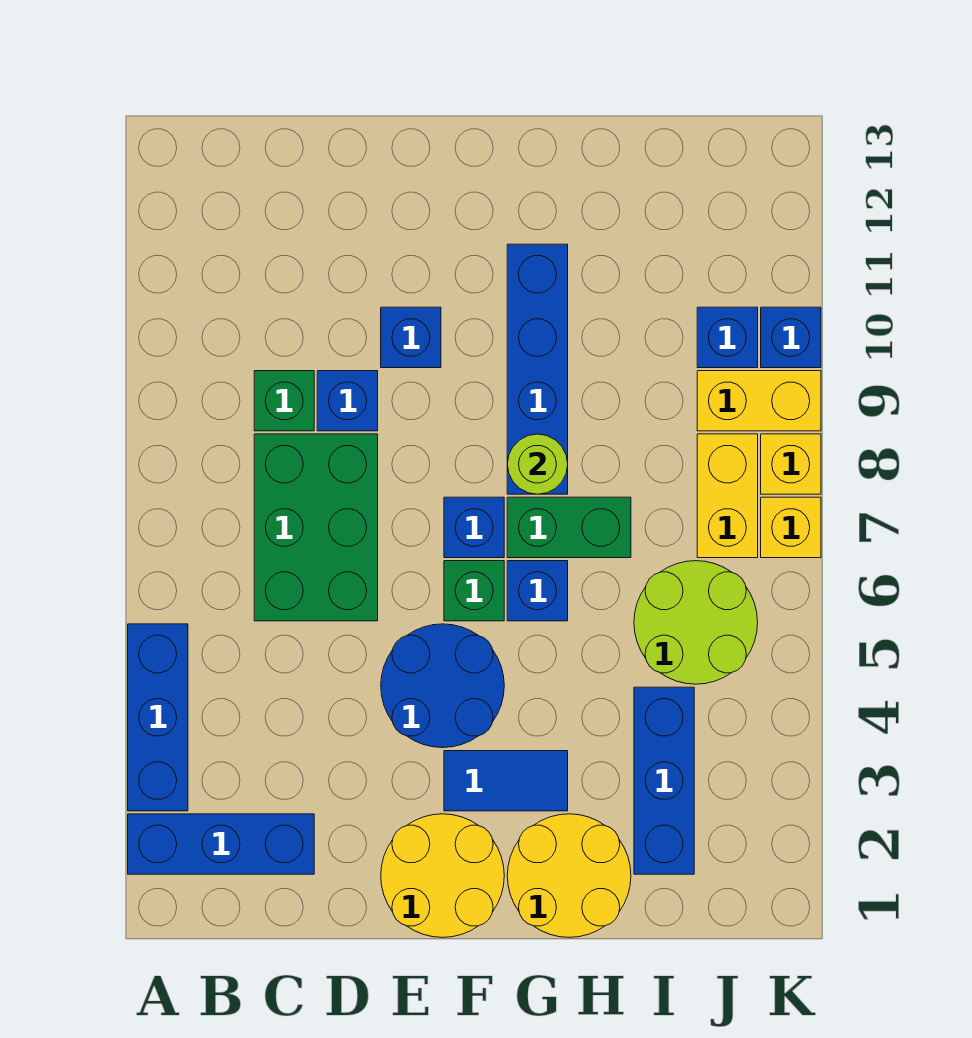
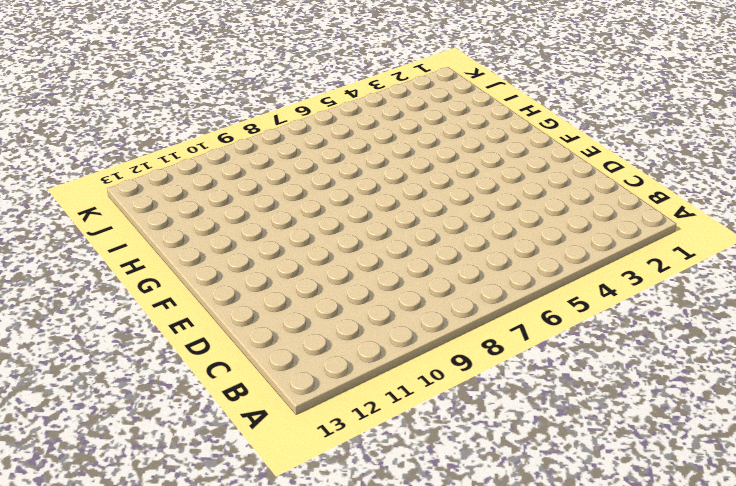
none -> blue 1x3 brick [128,814,314,874]
none -> blue 1x3 brick [128,624,188,811]
none -> green 2x3 brick [254,434,378,621]

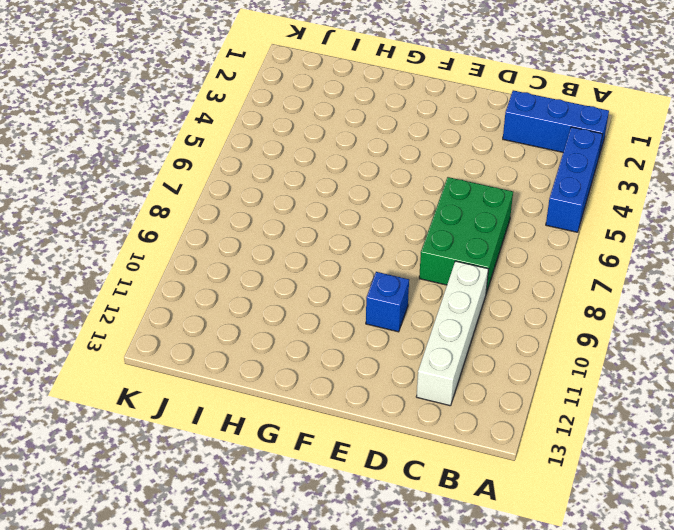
white 1x4 brick [416,261,488,406] -> green 1x1 brick [254,371,314,431]
none -> blue 1x1 brick [317,371,378,431]
none -> yellow 2x2 round brick [381,814,504,937]
none -> blue 2x2 round brick [381,624,504,748]

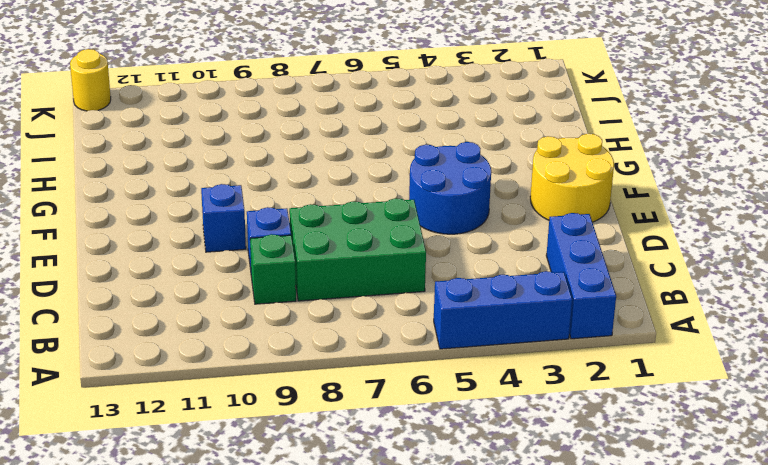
yellow 1x1 round brick [70,49,111,111] -> none
none -> blue 1x2 tile [444,751,568,811]
none -> green 1x1 brick [444,561,504,621]
none -> blue 1x1 brick [444,497,504,558]

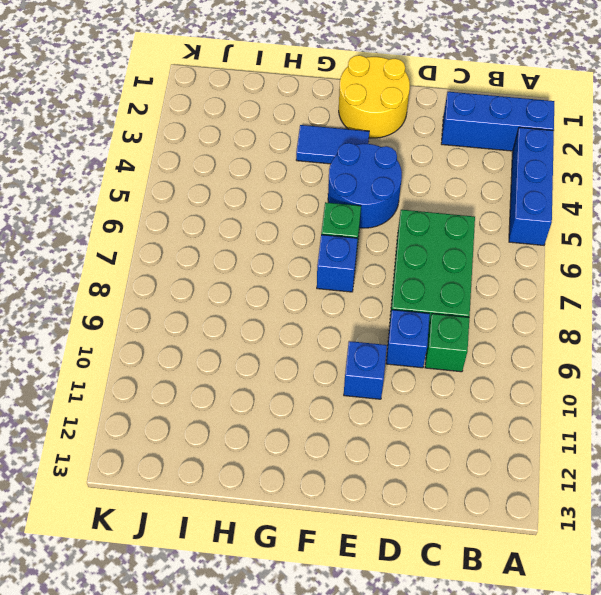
none -> yellow 2x2 round brick [507,814,631,937]
none -> blue 1x1 brick [507,561,568,621]
none -> green 1x2 brick [507,497,631,558]

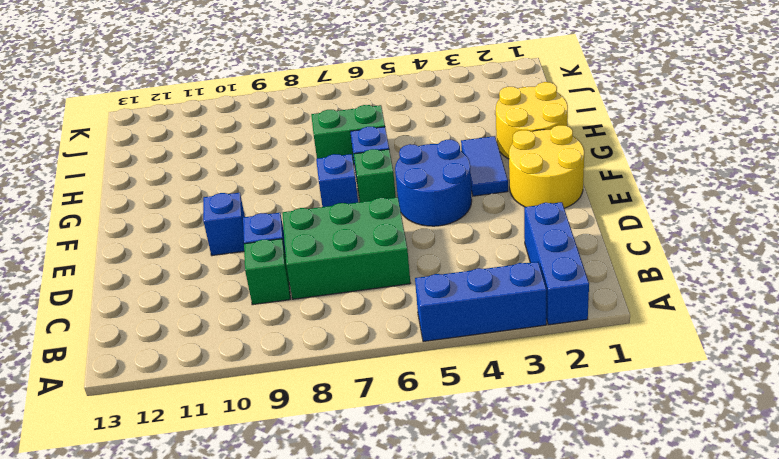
green 1x2 brick [311,105,385,164] -> green 1x2 brick turned to [507,497,631,558]
none -> blue 1x4 brick [507,244,568,494]
none -> blue 1x3 brick [634,687,694,874]
none -> lime 2x2 round brick [634,561,758,684]

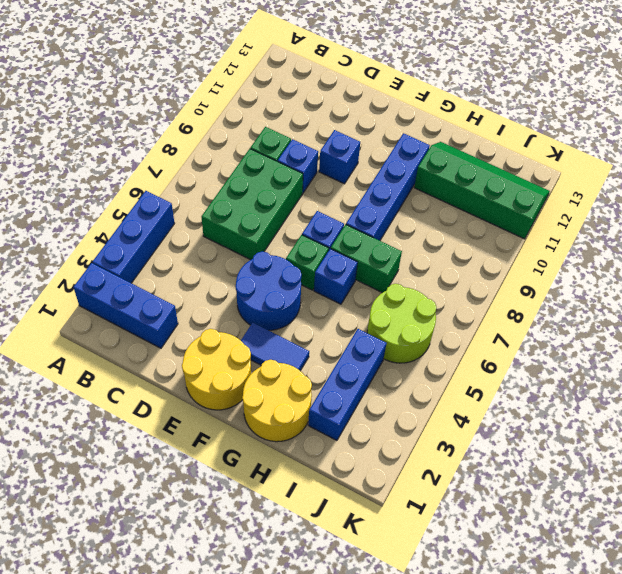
green 2x4 slope [414,142,550,239] -> none
none -> yellow 1x2 brick [697,434,758,558]
none -> yellow 1x2 brick [697,371,821,431]
none -> blue 1x1 brick [697,307,758,368]

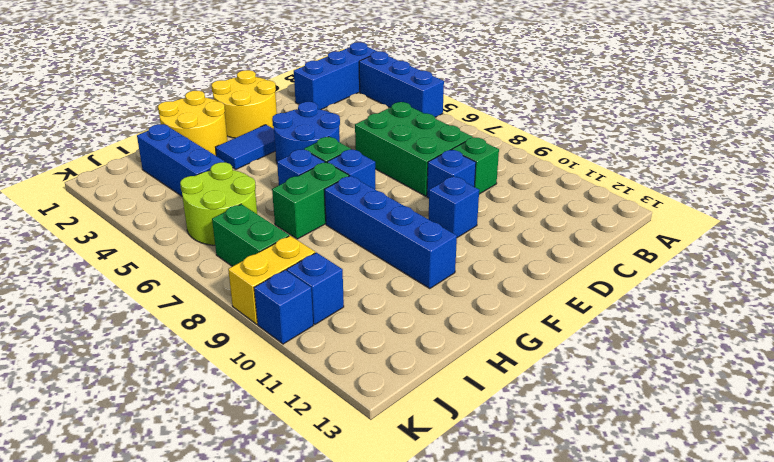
green 1x2 brick [212,204,289,266] -> yellow 1x2 brick [697,434,758,558]
none -> yellow 1x1 brick [761,497,821,558]
none -> yellow 1x1 brick [761,434,821,494]
none -> lime 1x1 round brick [507,434,568,494]

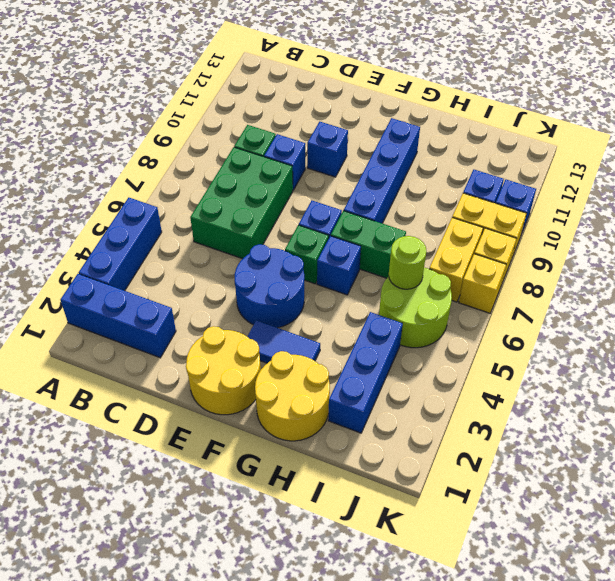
lime 1x1 round brick [389,236,426,289] -> lime 1x1 round brick moved to [507,434,568,494]

